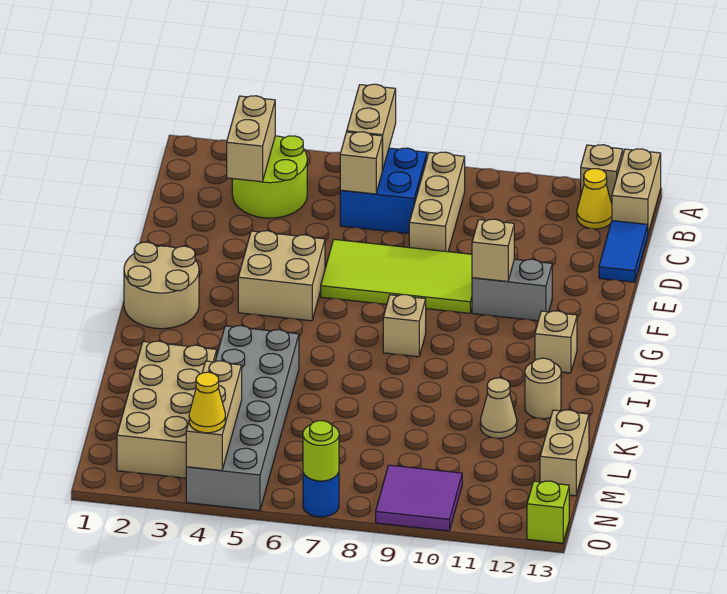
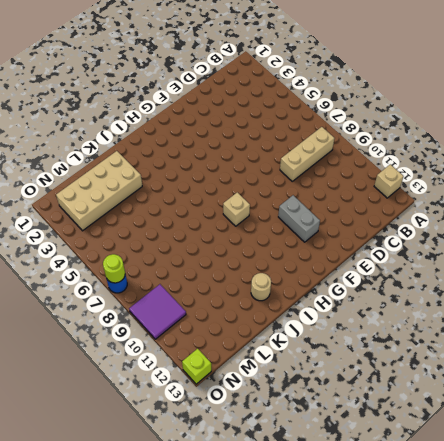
none -> tan 1x2 brick [612,149,661,233]
none -> lime 2x2 round brick [232,136,307,218]
none -> blue 2x2 brick [340,148,427,233]

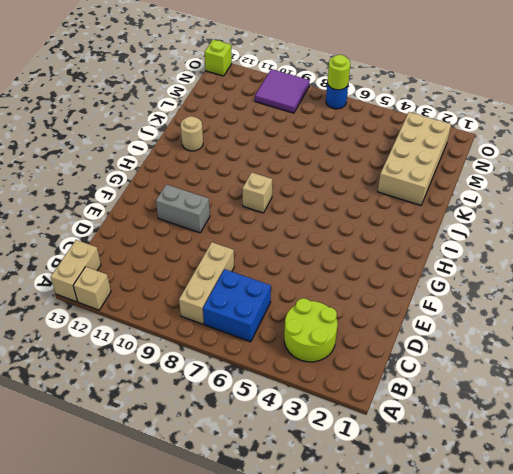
none -> yellow 1x1 cone [577,169,612,229]
none -> blue 1x2 tile [599,221,648,282]
none -> lime 2x4 tile [321,239,472,313]

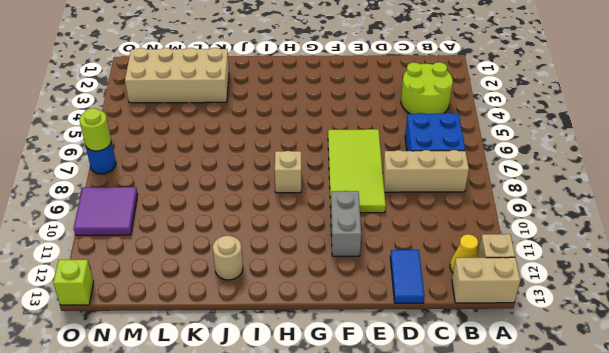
blue 1x2 tile [390,250,424,303] -> blue 1x2 tile turned to [599,221,648,282]
none -> tan 2x2 brick [238,231,325,321]
none -> tan 2x2 round brick [124,242,199,329]
none -> tan 1x1 brick [535,311,577,373]

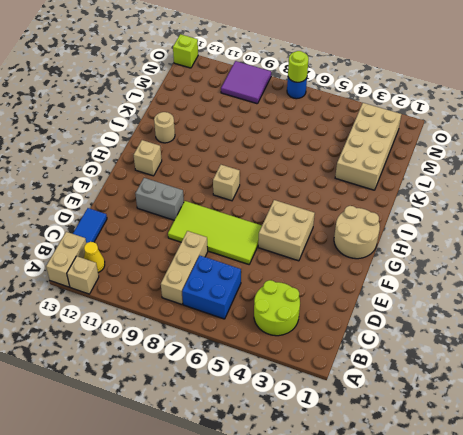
none -> grey 2x6 brick [186,326,299,511]
none -> tan 1x1 cone [480,378,517,438]
none -> tan 1x2 brick [540,410,589,496]

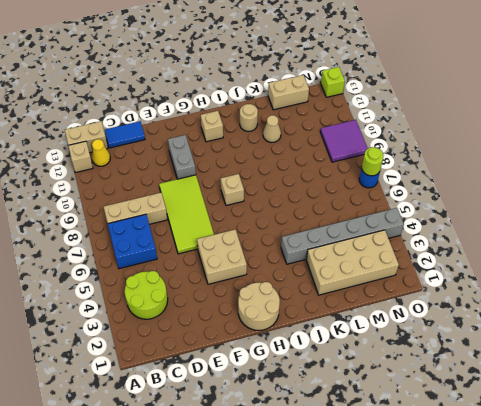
grey 1x6 brick [281,208,404,264] -> grey 2x6 brick [186,326,299,511]
none -> tan 1x2 brick [347,84,396,170]
none -> tan 1x2 brick [227,96,275,182]
none -> tan 1x1 brick [340,132,382,194]

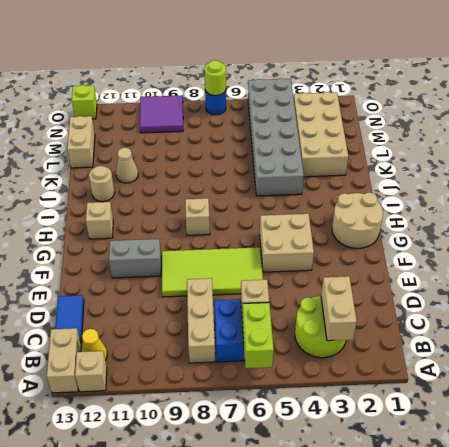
lime 1x2 brick [242,302,274,368] -> tan 1x2 brick [347,84,396,170]
none -> tan 1x1 brick [472,219,514,282]
none -> tan 1x3 brick [186,361,242,471]
none -> yellow 1x1 cone [189,372,225,433]

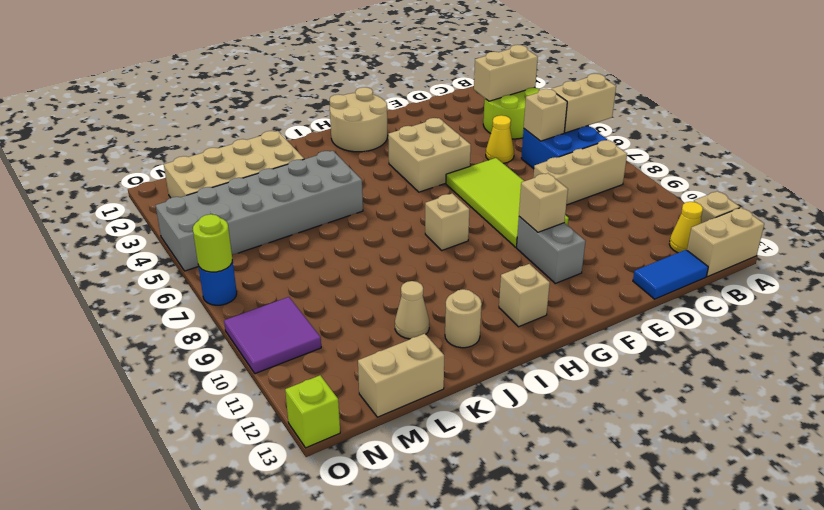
yellow 1x1 cone [486,115,514,163] -> yellow 1x1 cone moved to [189,372,225,433]
none -> tan 1x3 brick [186,361,242,471]

